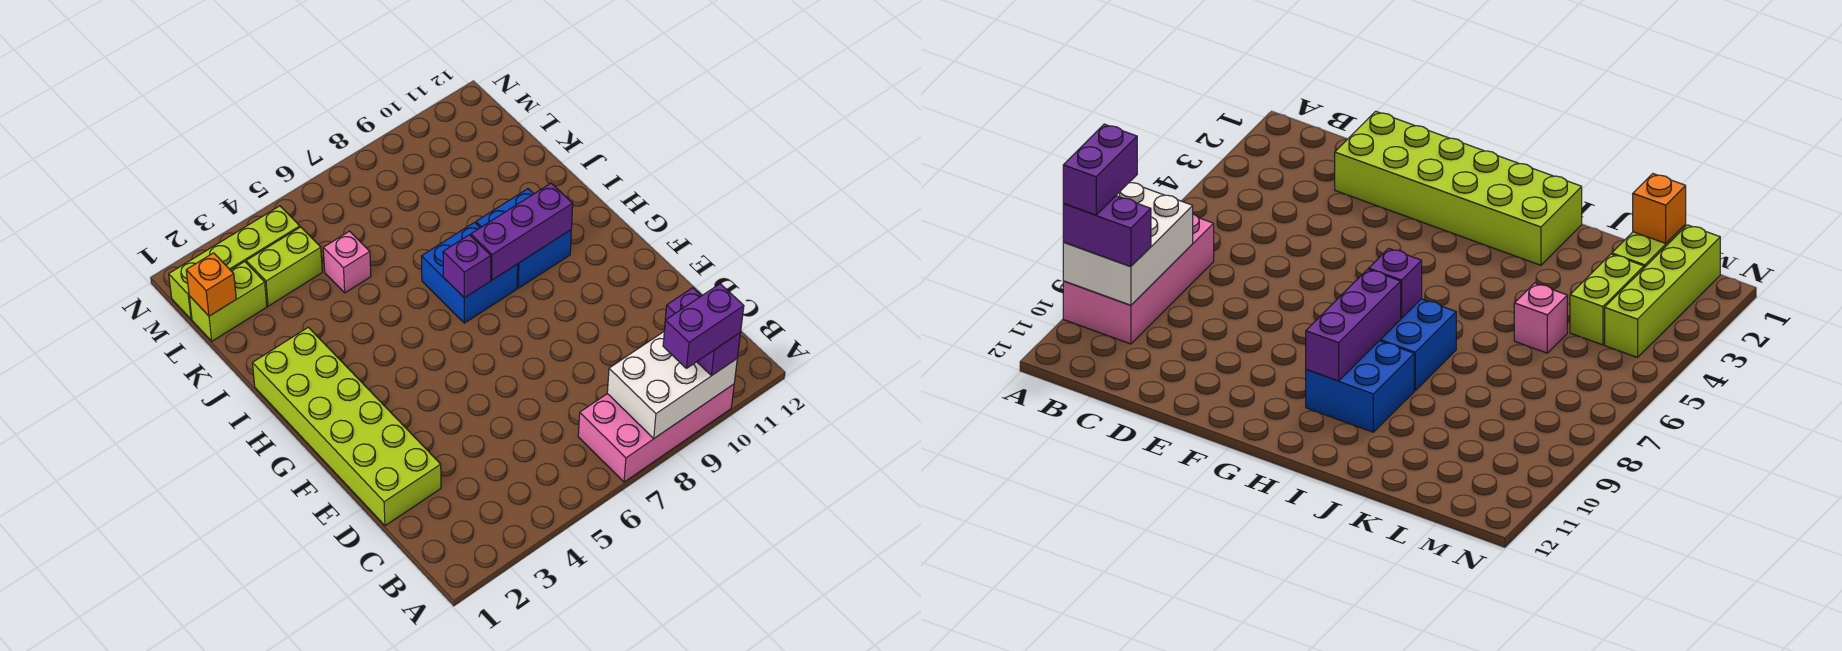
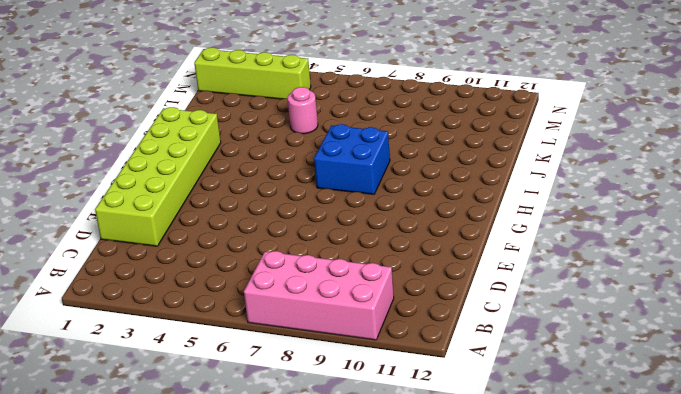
pink 1x1 round brick [287,87,318,134] -> pink 1x1 brick [323,231,371,293]
none -> blue 2x2 brick [476,189,571,288]
none -> lime 1x2 brick [189,262,267,341]
none -> lime 1x2 brick [246,227,322,306]

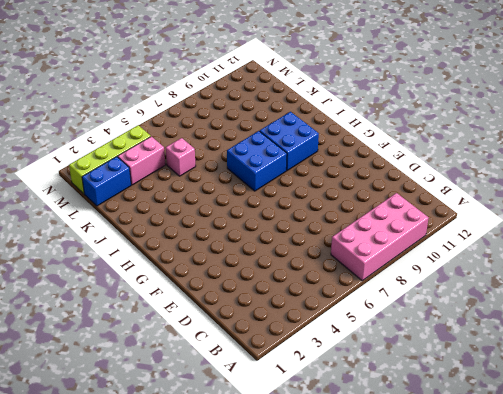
blue 1x2 brick [82,157,131,206] -> lime 1x2 brick [189,262,267,341]
pink 1x2 brick [118,136,165,185] -> lime 1x2 brick [246,227,322,306]
none -> lime 2x6 brick [253,327,441,526]
none -> white 2x3 brick [607,332,737,438]
none -> purple 1x1 brick [443,235,491,298]

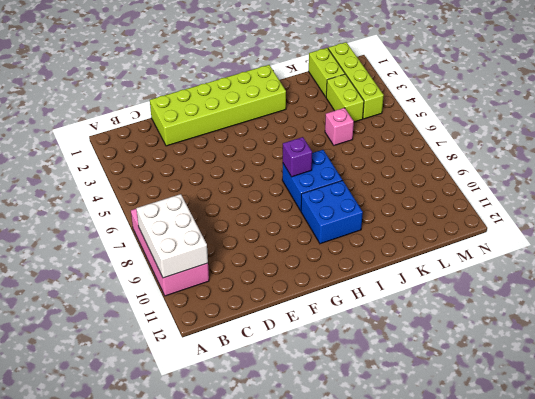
none -> purple 1x3 brick [471,183,573,280]
none -> orange 1x1 brick [186,253,236,316]
none -> purple 1x2 brick [664,288,741,376]

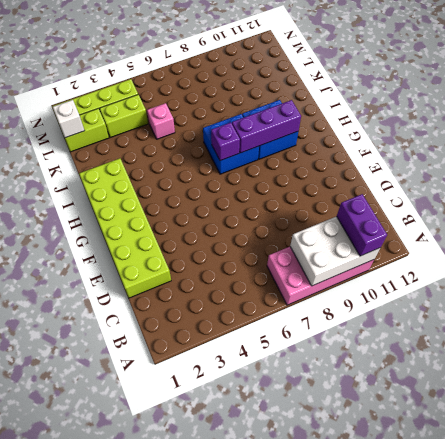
white 1x1 brick [53,100,85,138] -> orange 1x1 brick [186,253,236,316]
none -> purple 1x2 brick [663,284,744,368]

